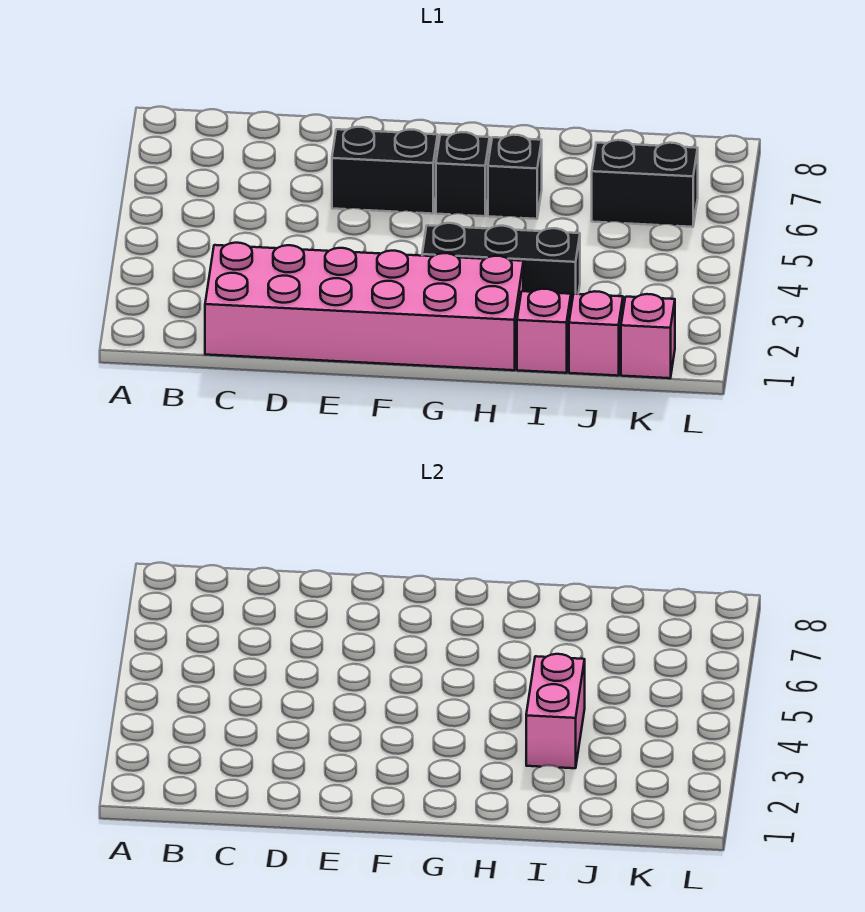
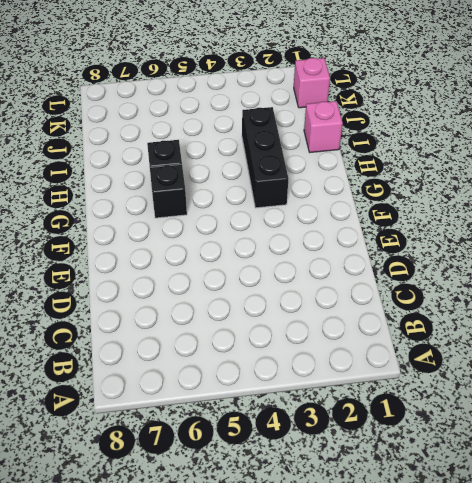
none -> pink 2x6 brick [205,243,523,370]
none -> black 1x2 brick [332,127,438,214]

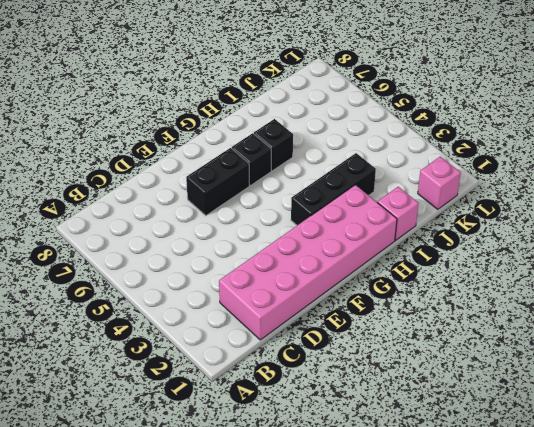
none -> pink 1x1 brick [569,291,623,376]
none -> black 1x2 brick [592,140,698,227]

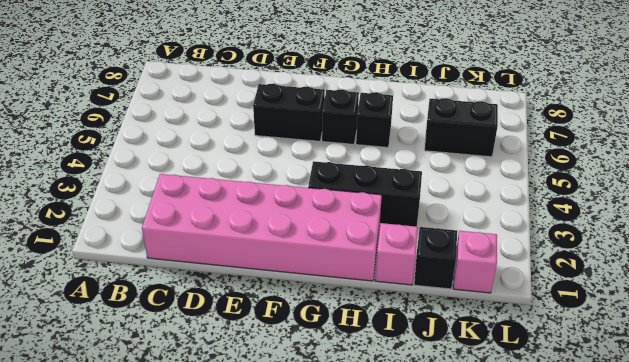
black 1x1 brick [414,227,457,289] -> pink 1x1 brick [569,291,623,376]
none -> pink 1x2 brick [526,654,585,768]

